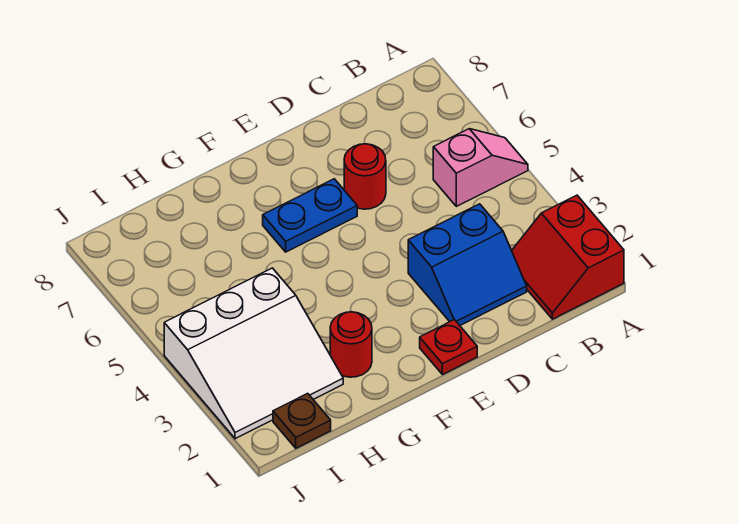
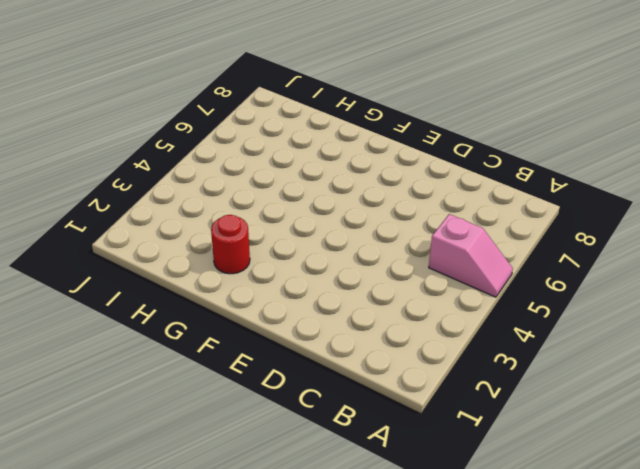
none -> red 2x2 slope [512,195,624,319]
none -> blue 2x2 slope [408,204,527,325]

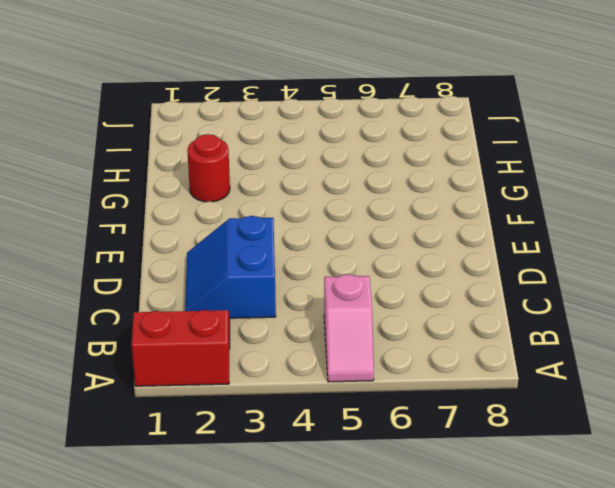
none -> red 1x1 round brick [344,144,386,209]
none -> red 1x1 plate [420,320,477,375]

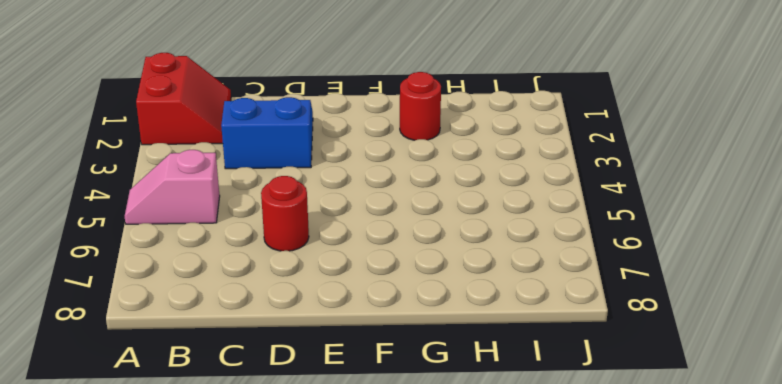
none -> red 1x1 plate [420,320,477,375]
none -> blue 1x2 plate [263,179,357,252]

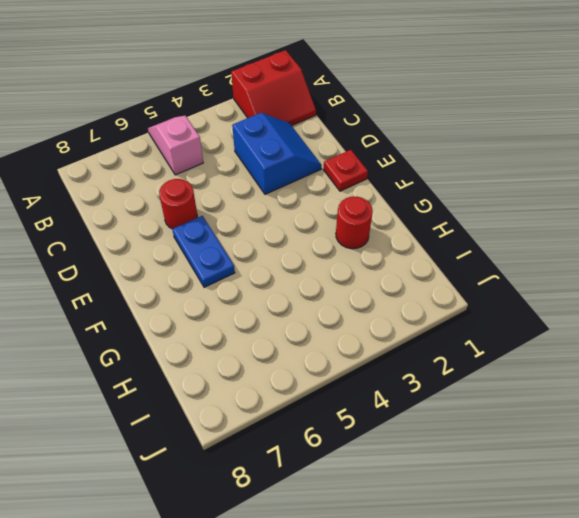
none -> white 3x3 slope [164,268,343,439]
none -> brown 1x1 plate [273,393,331,448]

